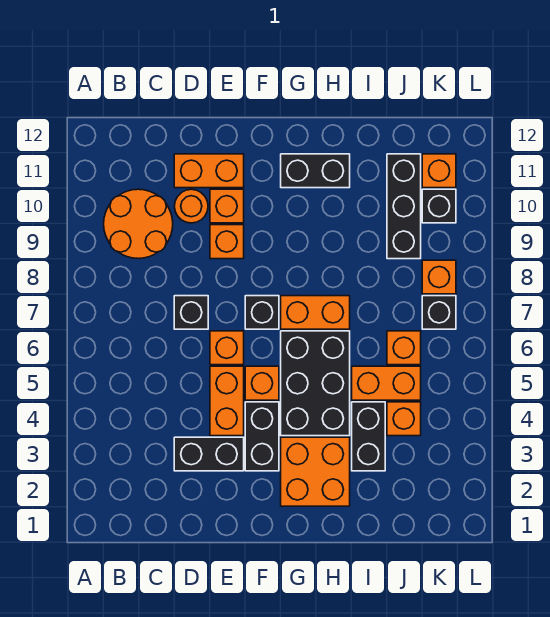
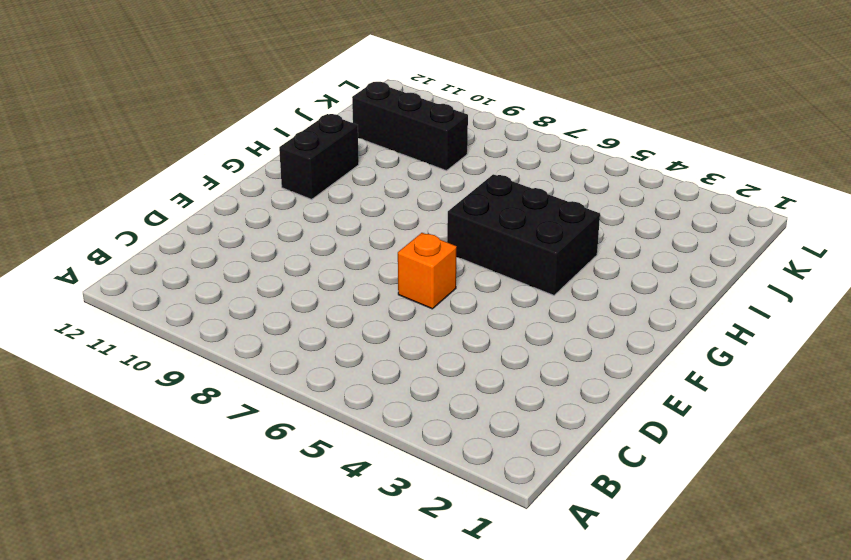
none -> orange 2x2 round brick [104,189,173,259]
none -> black 1x2 brick [174,437,244,471]
none -> black 1x1 brick [174,296,208,329]

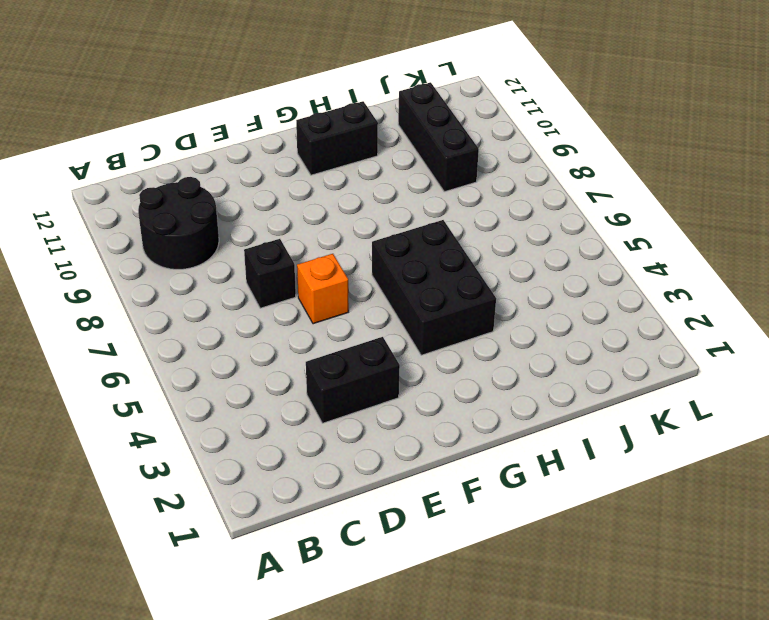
black 2x2 round brick [138,177,219,269] -> orange 2x2 round brick [104,189,173,259]
none -> orange 1x1 round brick [174,189,208,223]
none -> orange 1x2 brick [174,154,244,188]
none -> orange 1x2 brick [210,366,244,436]

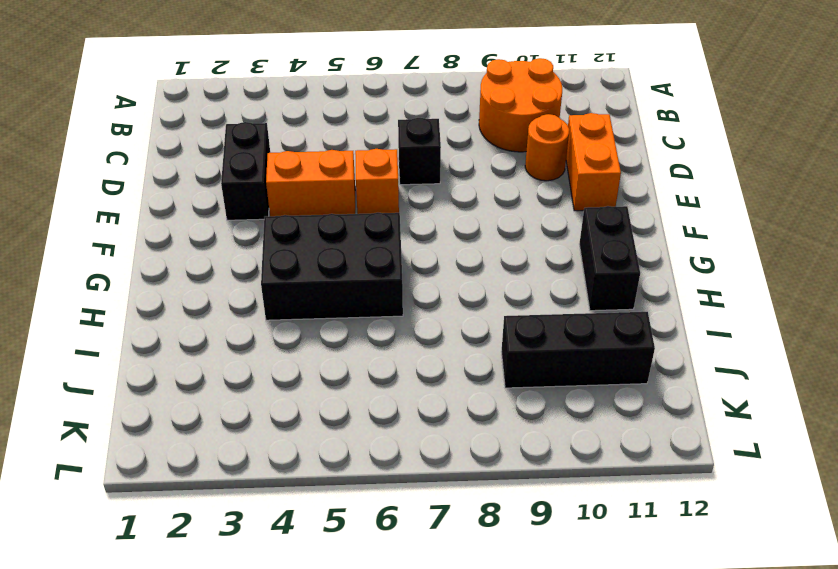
none -> orange 1x1 brick [210,225,244,259]
none -> orange 1x1 brick [210,189,244,223]
none -> black 1x2 brick [245,402,279,471]

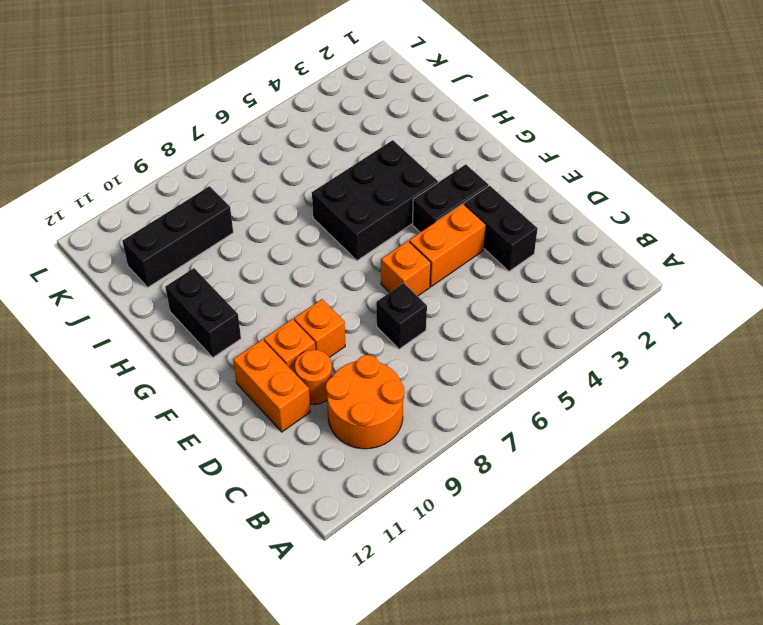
none -> orange 1x1 brick [245,366,279,400]
none -> black 1x1 brick [245,296,279,329]
none -> orange 2x2 brick [281,437,350,506]

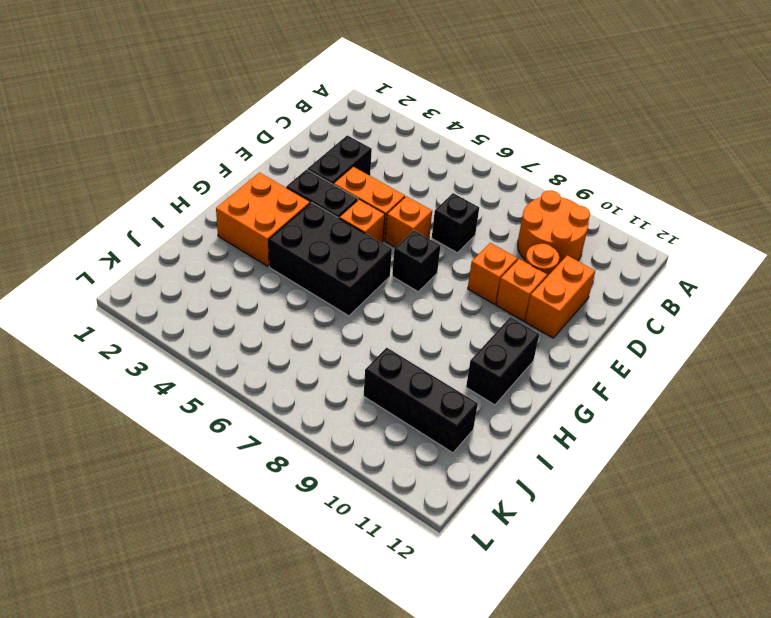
none -> orange 1x2 brick [281,296,350,329]
none -> black 1x2 brick [352,402,385,471]
none -> orange 1x2 brick [352,366,421,400]

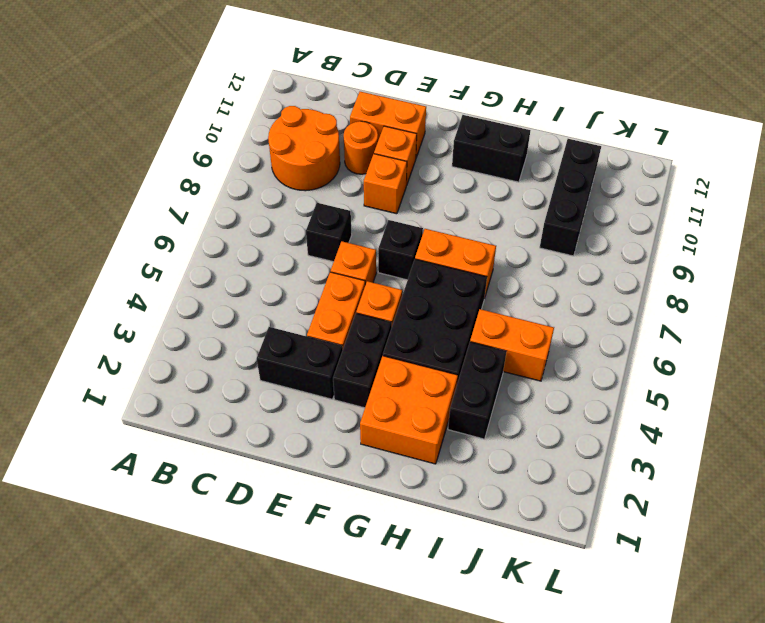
none -> orange 1x1 brick [387,402,421,436]
none -> orange 1x1 brick [387,331,421,365]
none -> black 1x1 brick [422,296,456,329]

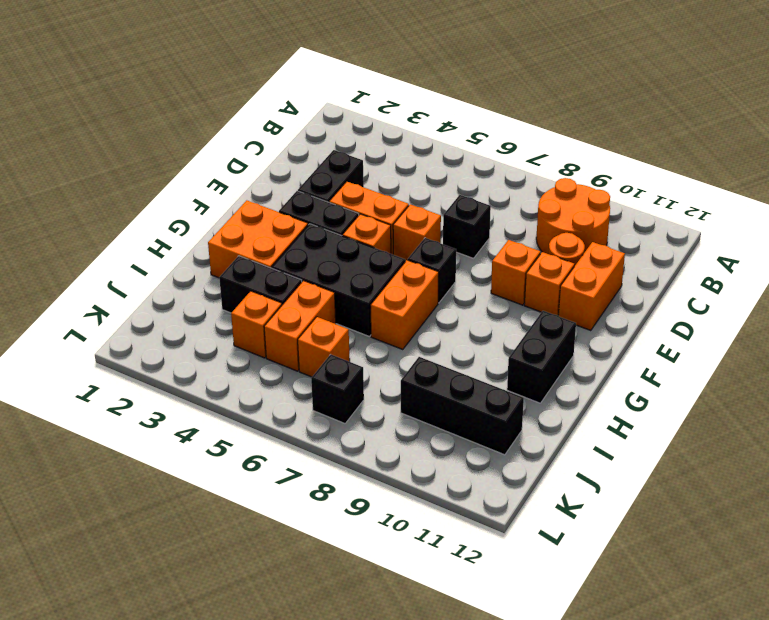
none -> orange 1x1 brick [422,260,456,294]
none -> black 1x1 brick [422,189,456,223]
none -> orange 1x1 brick [422,154,456,188]

